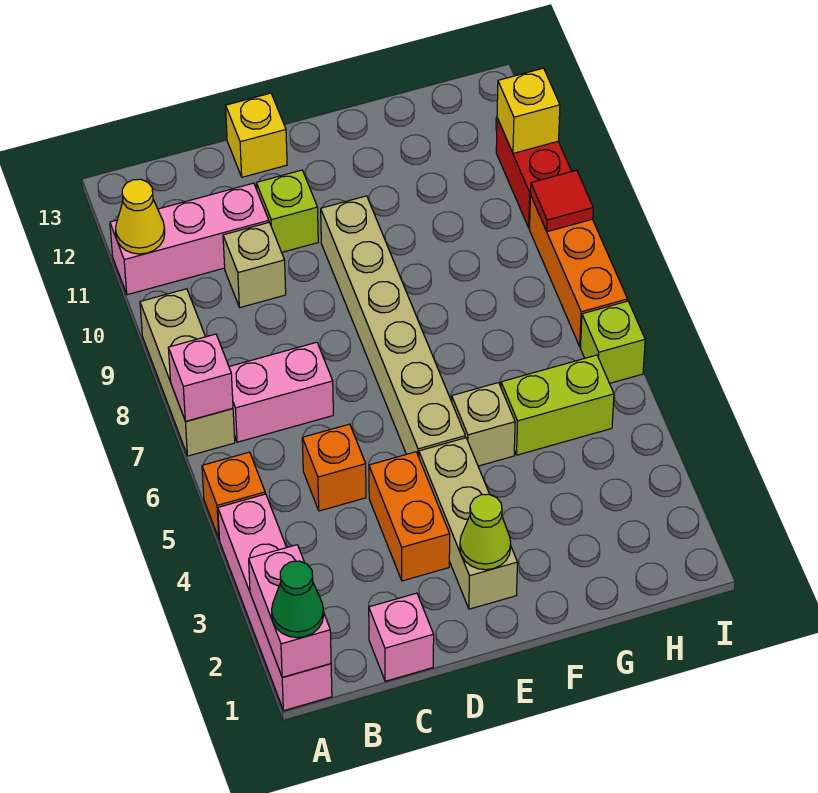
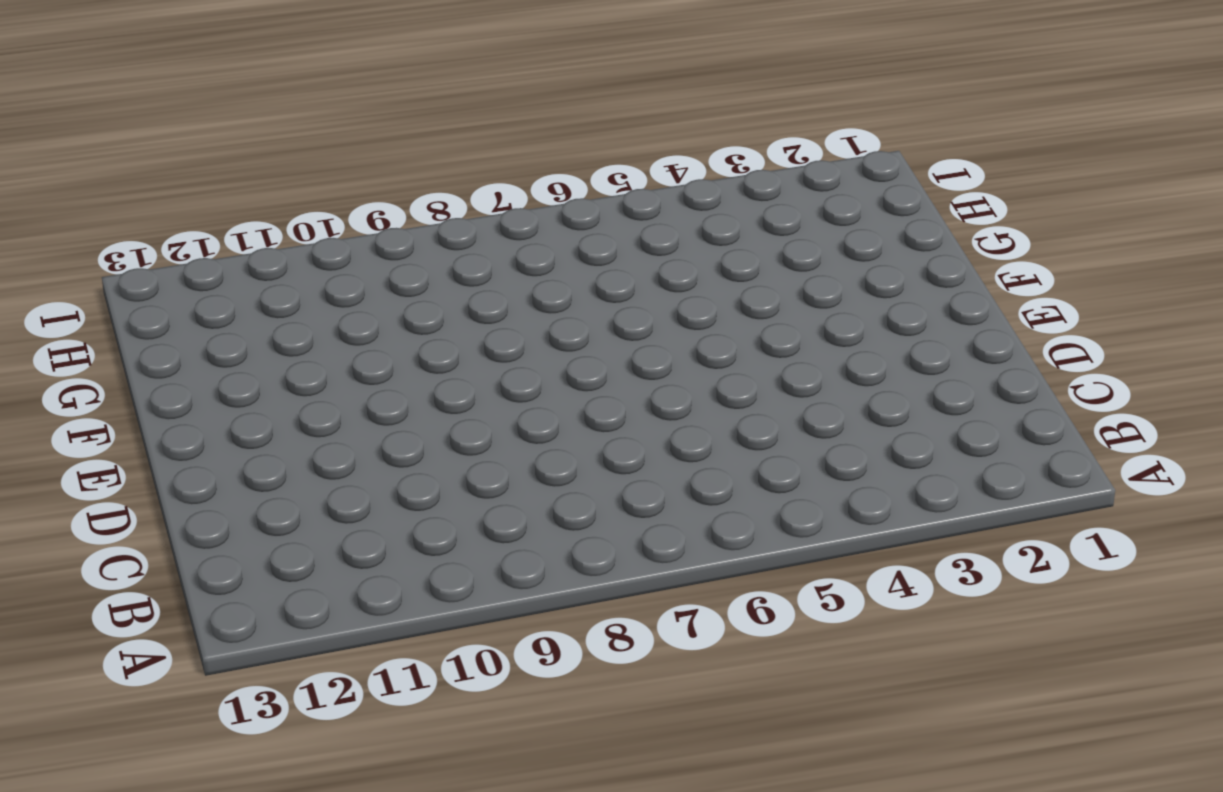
none -> pink 1x4 brick [218,494,332,711]
none -> orange 1x1 brick [202,452,265,538]
none -> tan 1x3 brick [140,289,235,456]

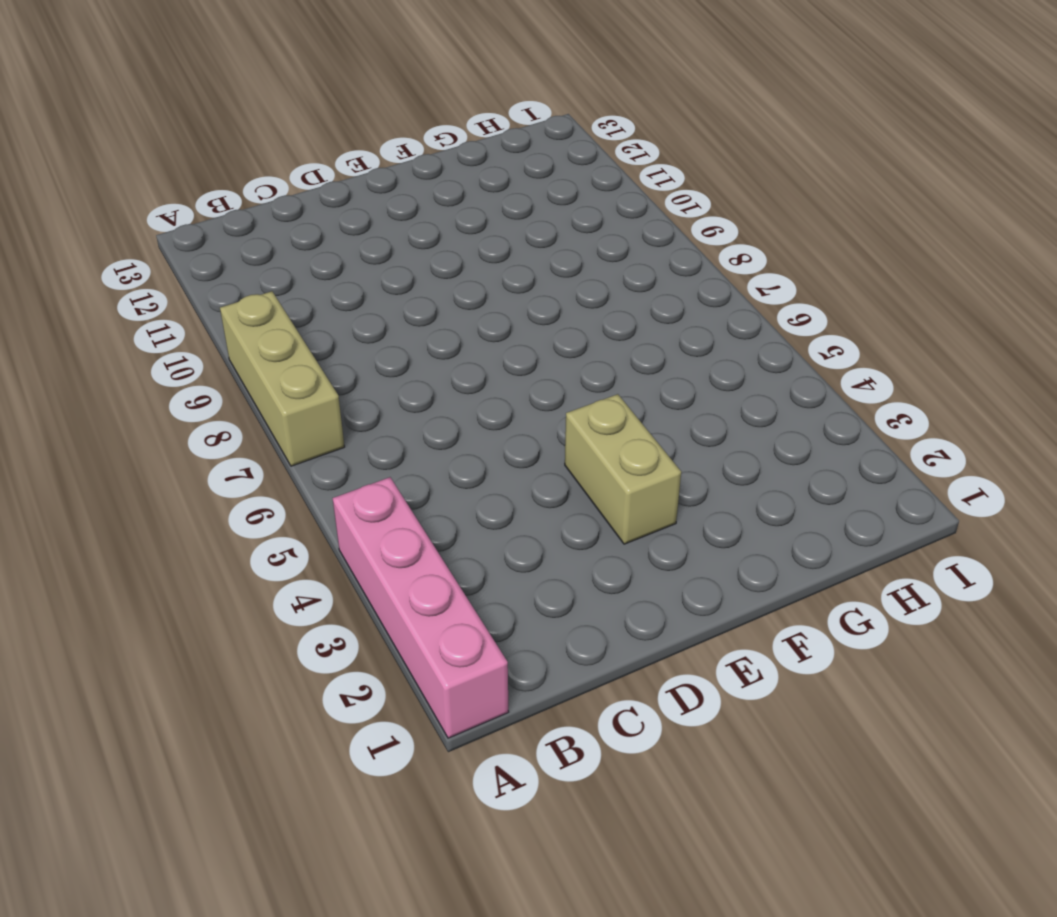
tan 1x2 brick [565,394,681,544] -> tan 1x3 brick [419,438,518,609]
none -> orange 1x1 brick [202,452,265,538]
none -> pink 1x3 brick [110,183,269,295]
none -> pink 1x2 brick [229,342,333,442]

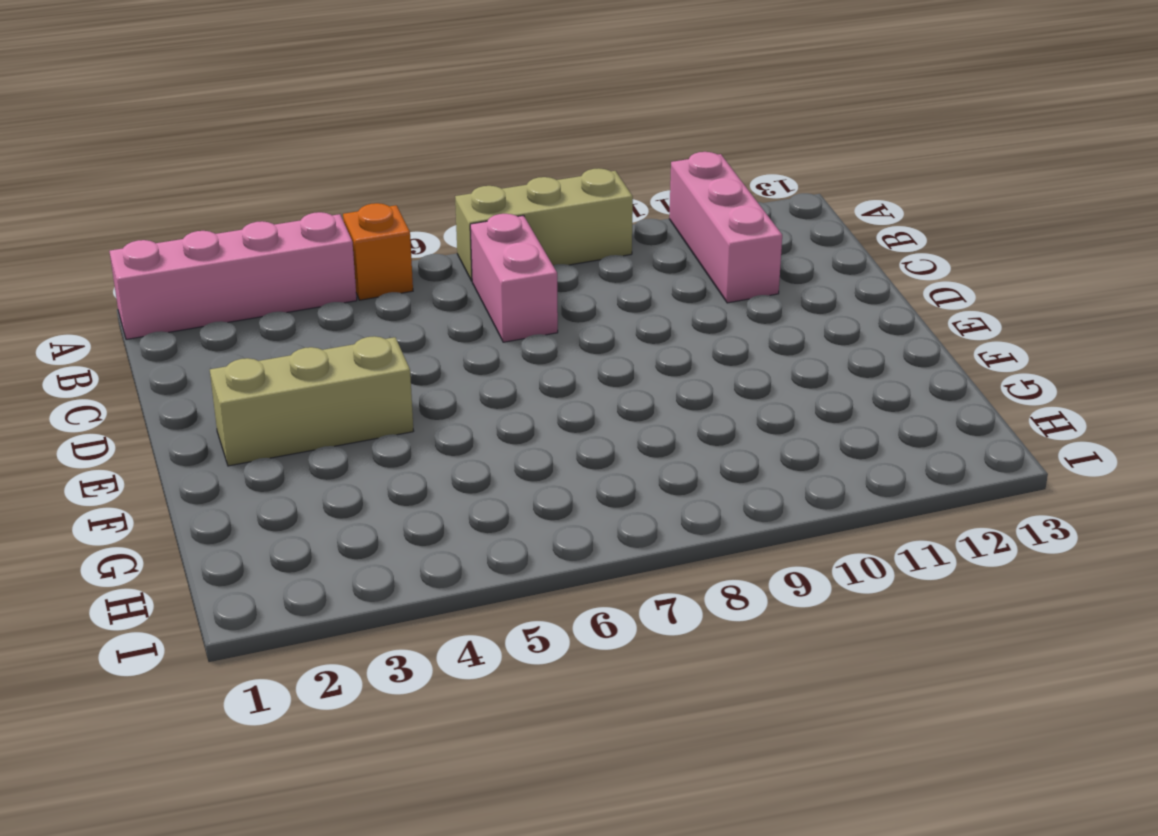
none -> pink 1x1 brick [369,593,434,681]
none -> orange 1x1 brick [302,424,366,511]
none -> tan 1x1 brick [223,223,286,307]

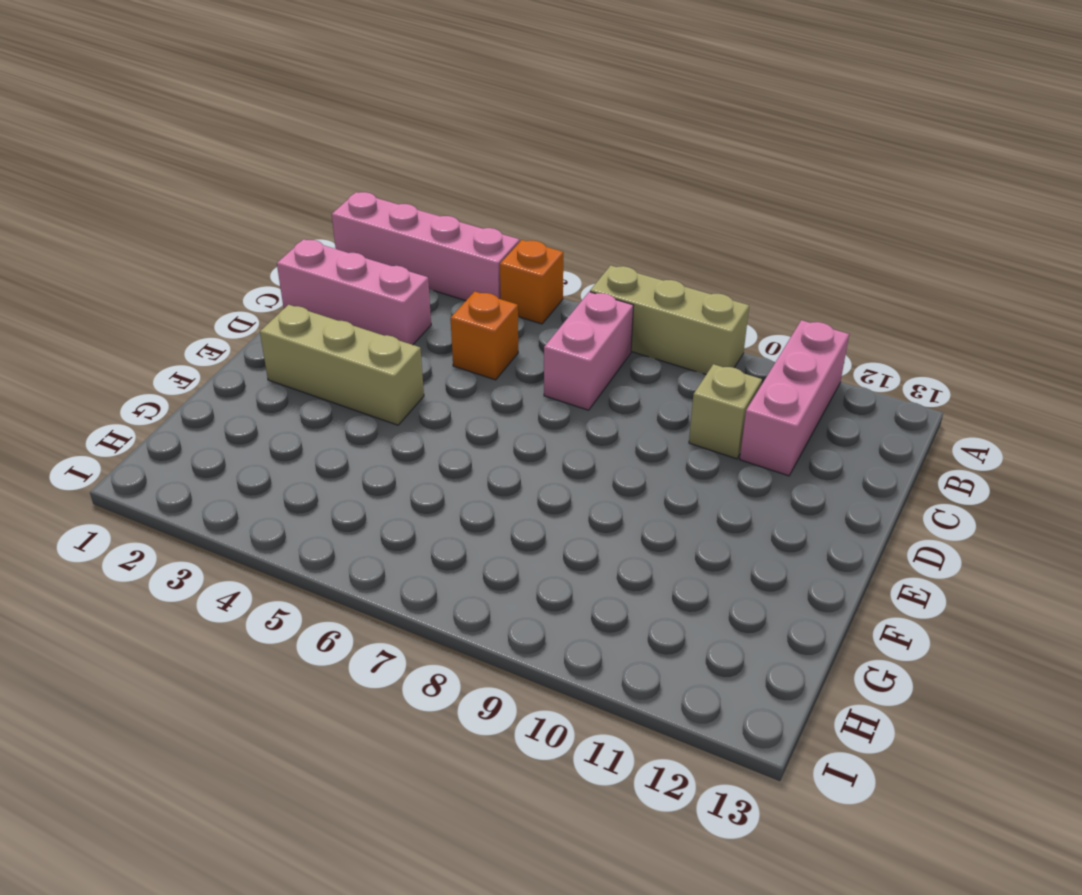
pink 1x3 brick [277,239,431,345] -> pink 1x1 brick [369,593,434,681]
none -> orange 1x2 brick [369,452,450,581]
none -> lime 1x1 brick [256,170,318,252]
none -> yellow 1x1 brick [226,93,287,177]

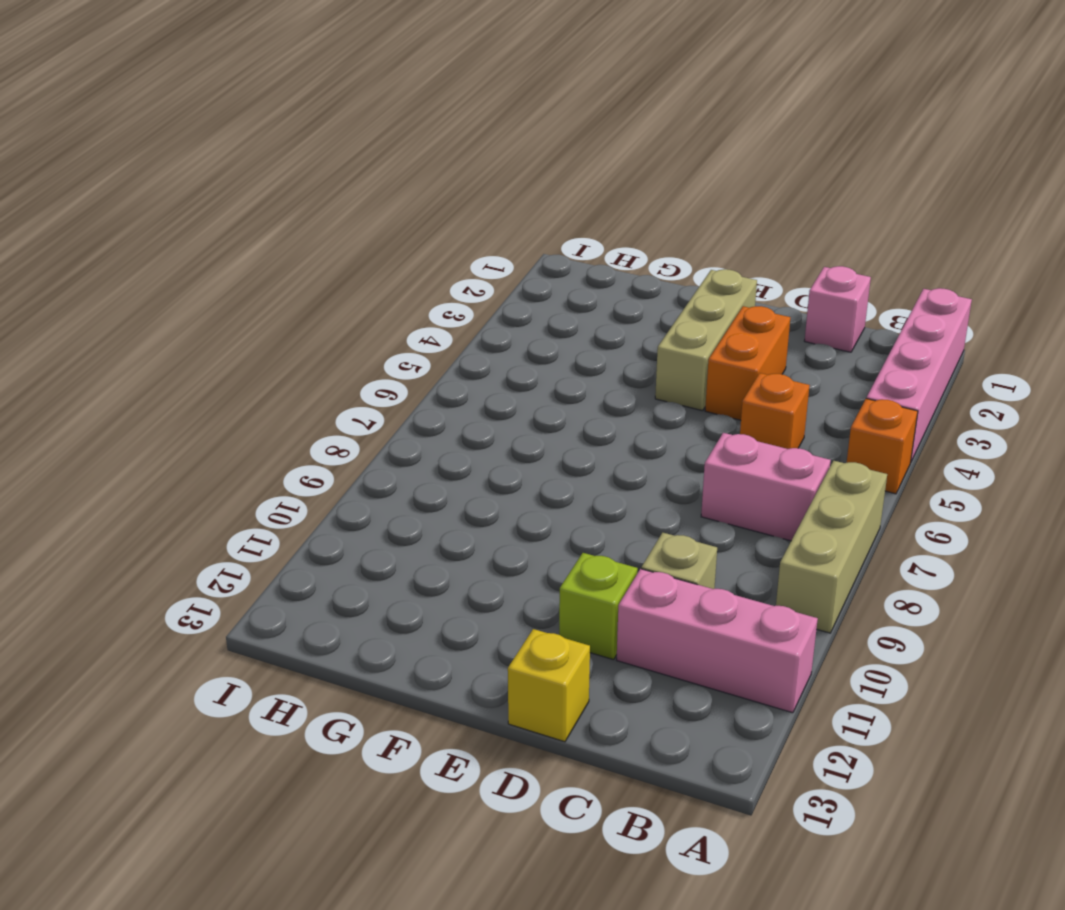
none -> tan 1x6 brick [321,196,465,457]
none -> tan 1x1 brick [452,383,515,466]
none -> lime 1x2 brick [501,355,614,455]

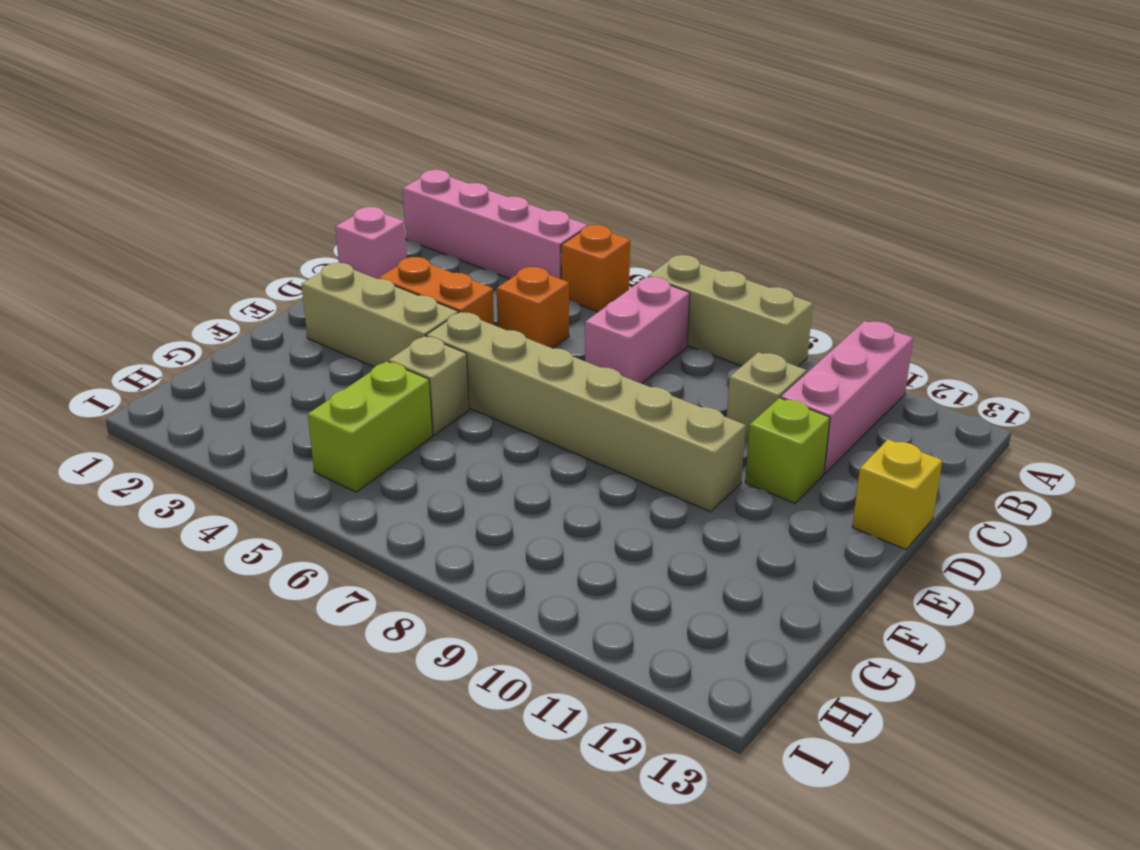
none -> lime 1x1 brick [580,301,645,383]
none -> orange 1x3 brick [530,197,628,347]
none -> red 1x2 brick [496,118,572,228]

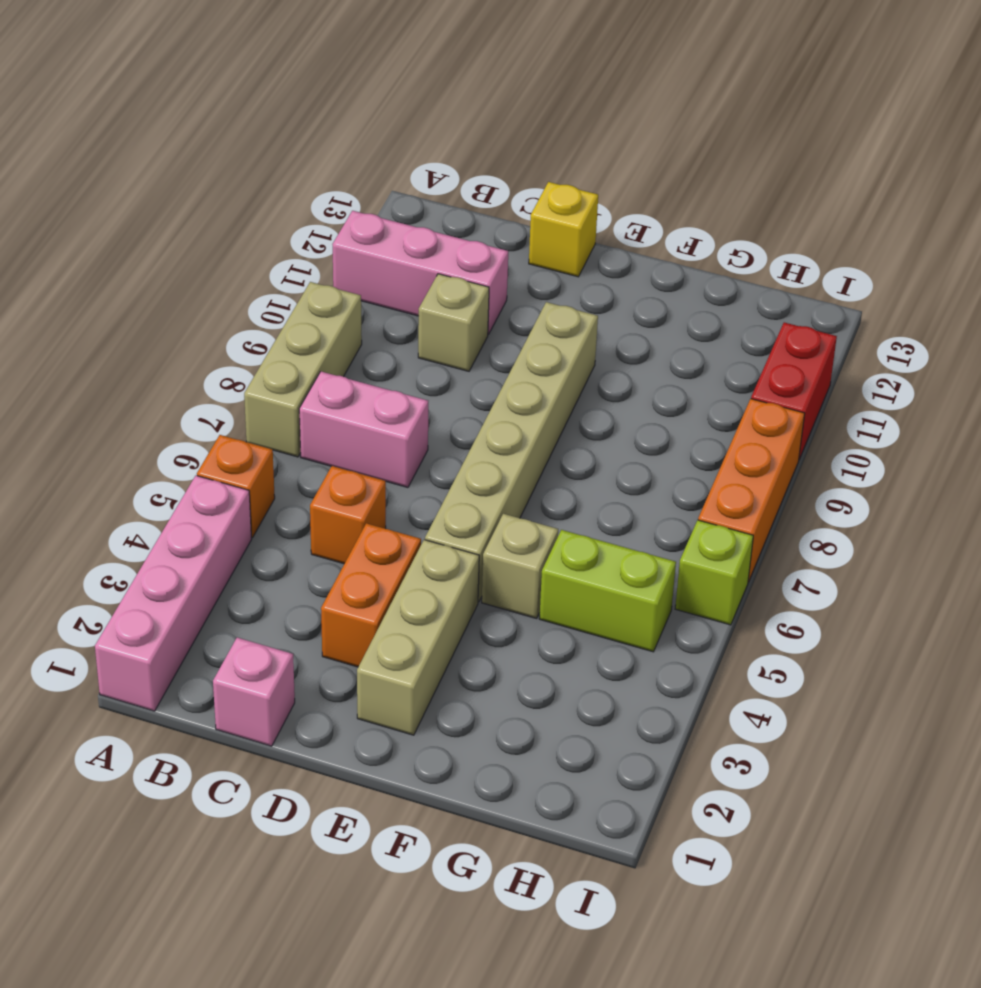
none -> lime 1x1 brick [256,170,318,252]
none -> pink 1x2 brick [249,545,331,677]
none -> pink 1x1 brick [168,334,233,422]

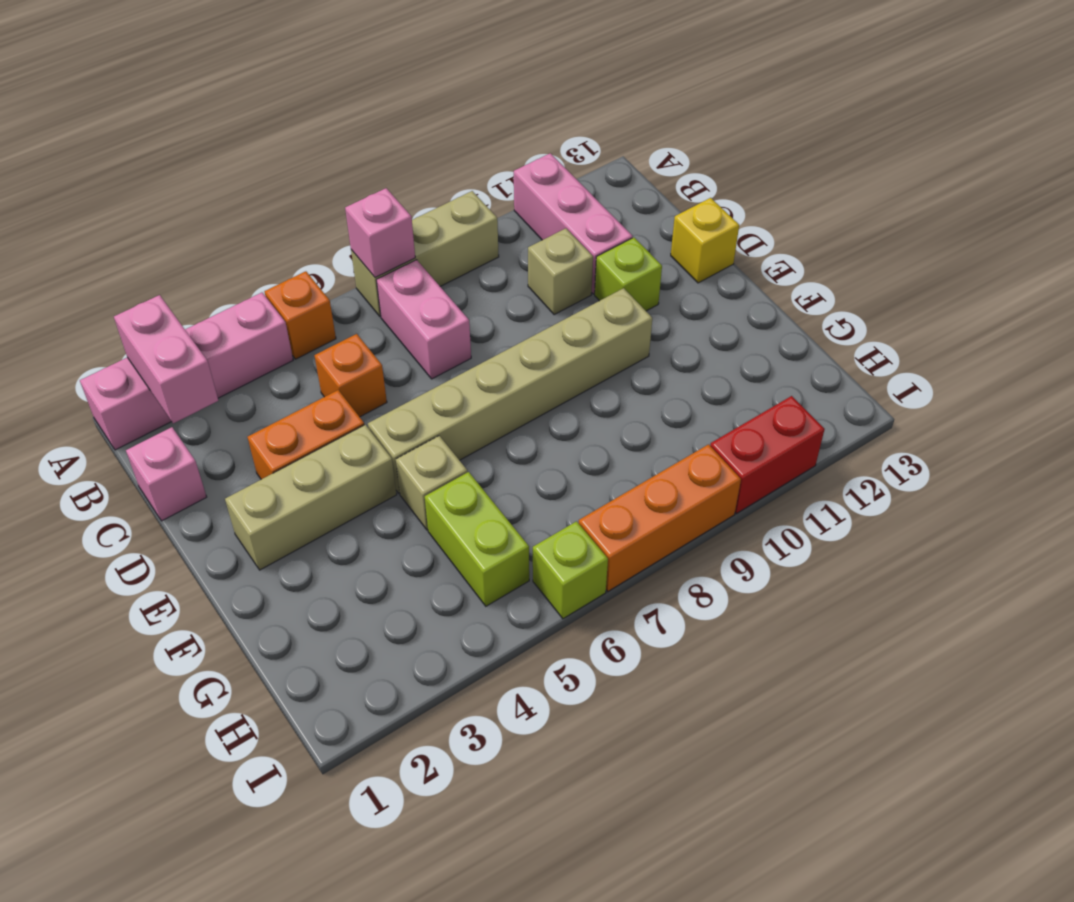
pink 1x2 brick [114,295,218,423] -> pink 1x2 brick turned to [249,545,331,677]
none -> yellow 1x1 cone [116,179,165,254]
none -> lime 1x1 cone [460,494,511,570]
none -> red 1x1 tile [531,170,593,232]

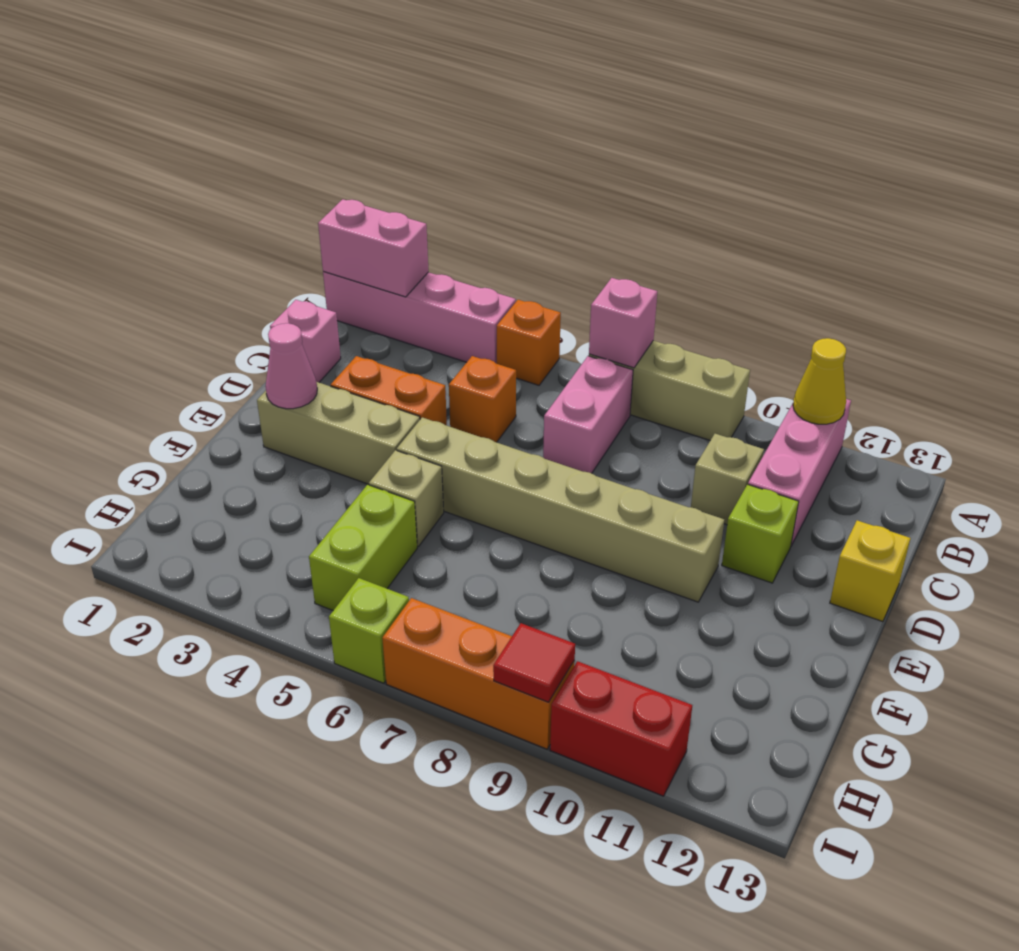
pink 1x1 cone [265,323,317,409] -> lime 1x1 cone [460,494,511,570]
none -> yellow 1x1 brick [497,68,560,153]
none -> green 1x1 cone [272,561,324,638]

